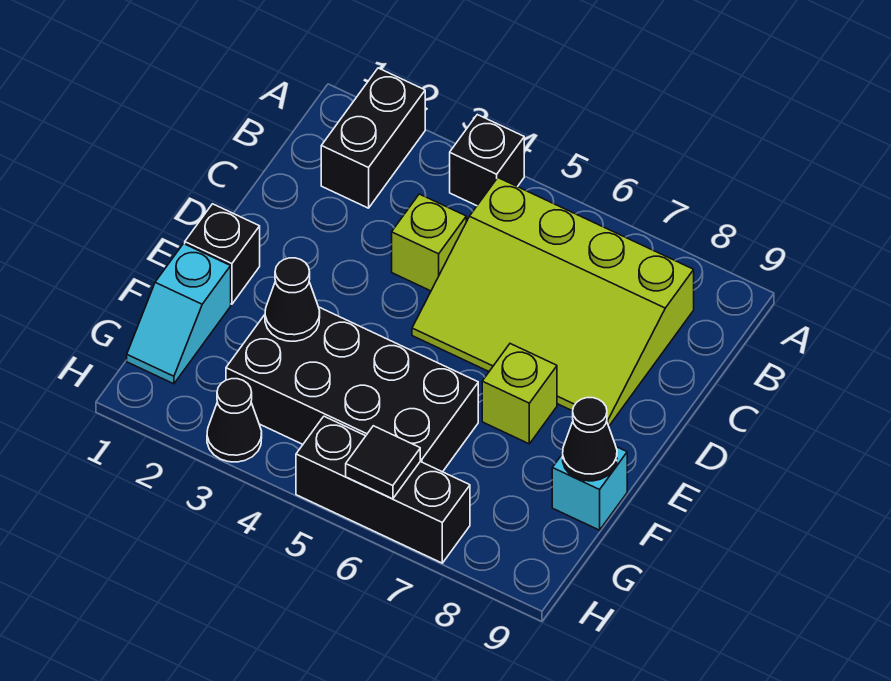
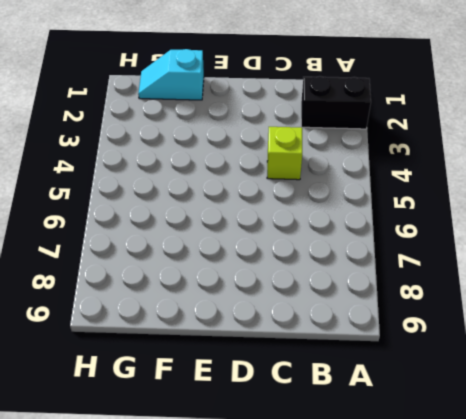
none -> black 1x1 brick [450,115,524,206]
none -> lime 3x4 slope [412,178,694,426]
none -> black 1x1 brick [185,204,260,304]

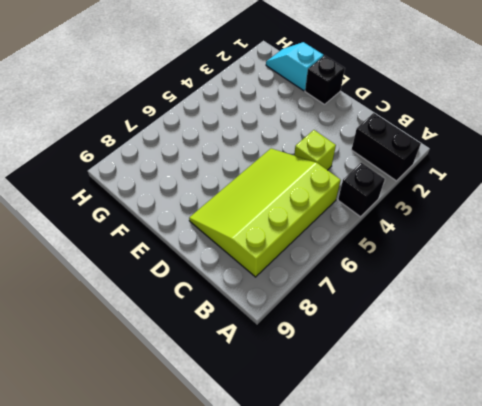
none -> lime 1x1 brick [482,344,557,444]
none -> black 2x4 brick [226,307,478,472]
none -> cyan 1x1 brick [552,447,627,530]

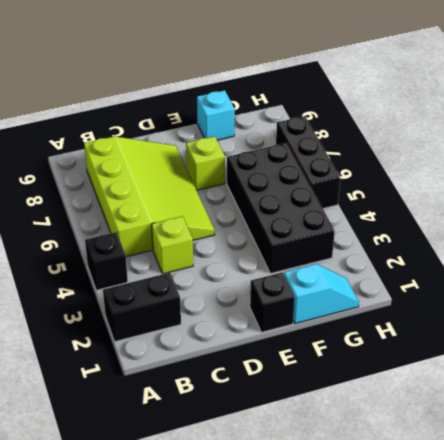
none -> black 1x1 cone [207,379,262,462]
none -> black 1x1 cone [265,258,320,341]
none -> black 1x1 cone [563,398,617,481]

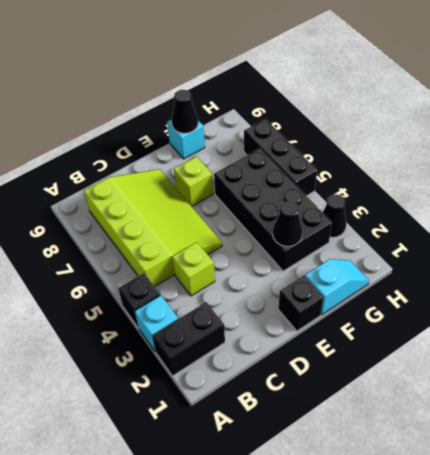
cyan 1x1 brick [135,296,178,352] -> none
none -> black 1x1 tile [346,426,420,499]

